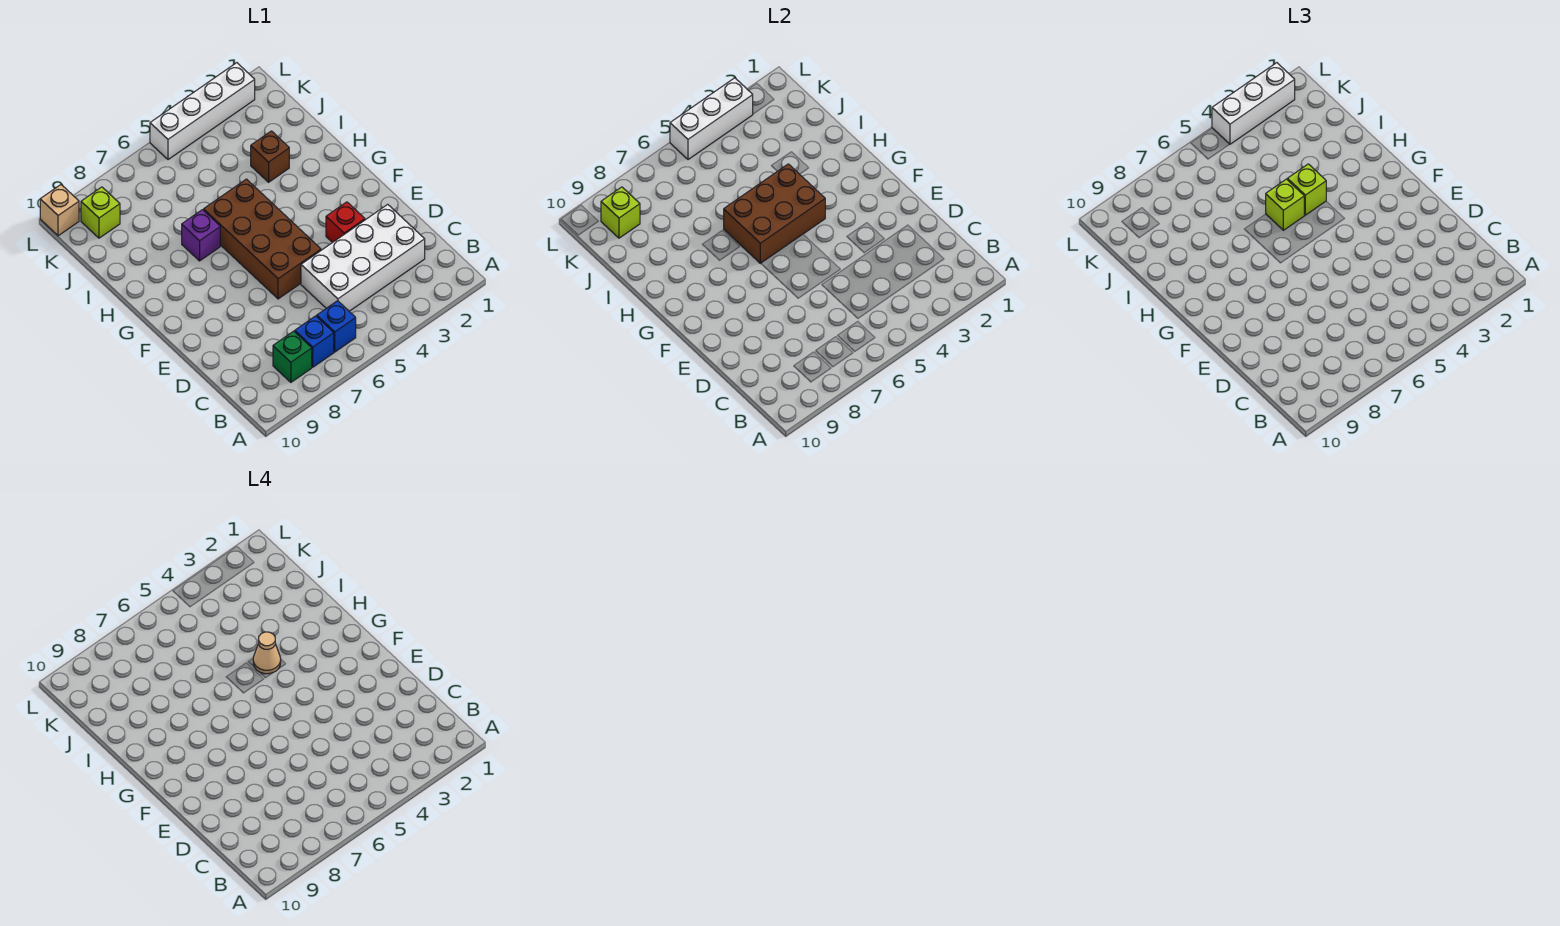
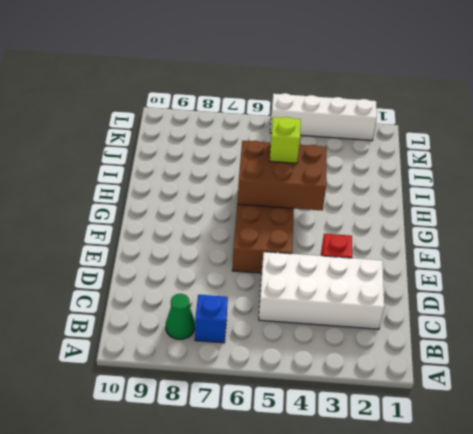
green 1x1 cone [166,294,195,339] -> green 1x1 brick [273,331,312,382]
none -> blue 1x1 brick [317,301,356,352]
none -> purple 1x1 brick [182,210,220,261]
none -> brown 1x1 brick [251,131,289,182]

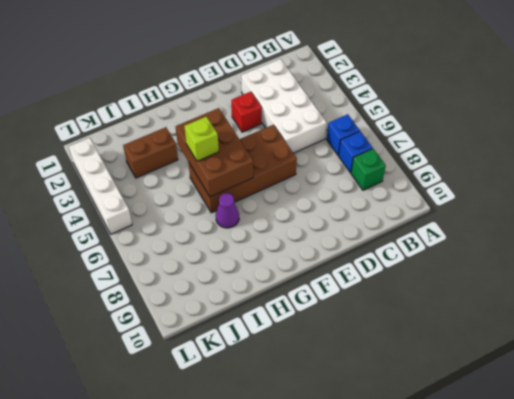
purple 1x1 cone [216,193,239,228] -> purple 1x1 brick [182,210,220,261]
brown 1x2 brick [123,127,178,178] -> brown 1x1 brick [251,131,289,182]
none -> lime 1x1 brick [81,187,120,238]
none -> tan 1x1 brick [40,185,79,236]
none -> lime 1x1 brick [601,187,640,238]

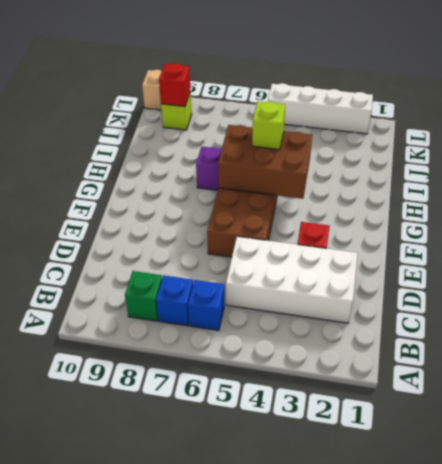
red 1x1 brick [159,63,190,107] -> lime 1x1 brick [601,187,640,238]
none -> brown 1x1 brick [251,131,289,182]
none -> white 1x3 brick [670,78,753,160]
none -> lime 1x1 brick [1287,164,1326,215]

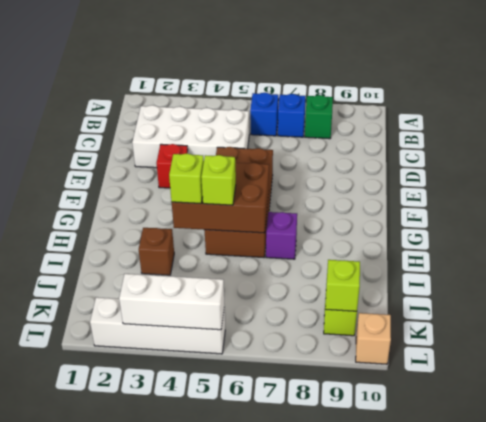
none -> white 1x3 brick [1212,63,1295,144]
none -> tan 1x1 cone [253,632,281,674]

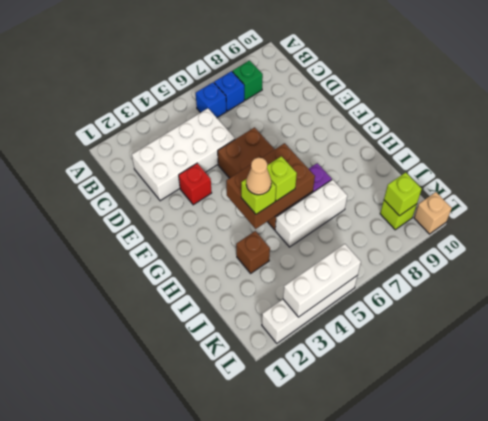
white 1x3 brick [275,180,347,247] -> white 1x3 brick moved to [1212,63,1295,144]

